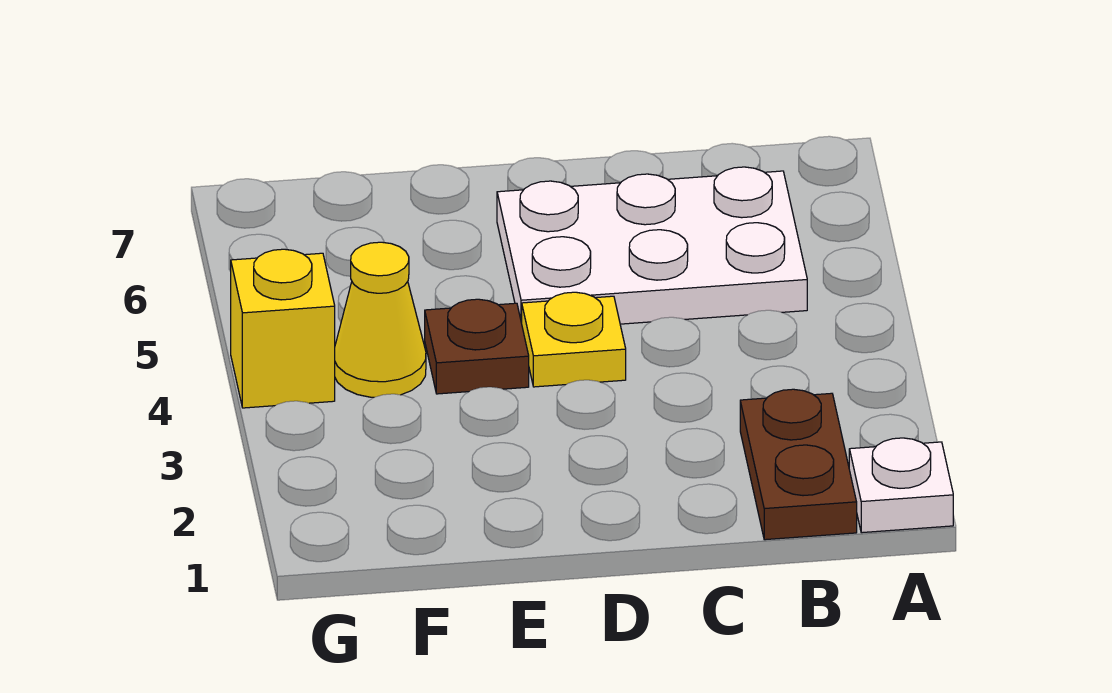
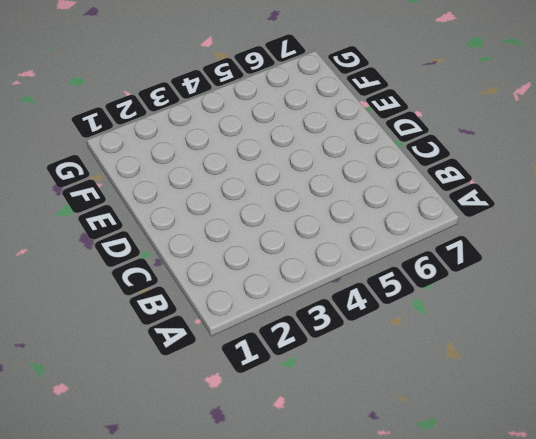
none -> white 1x1 plate [849,438,953,533]
none -> brown 1x2 plate [740,389,857,540]

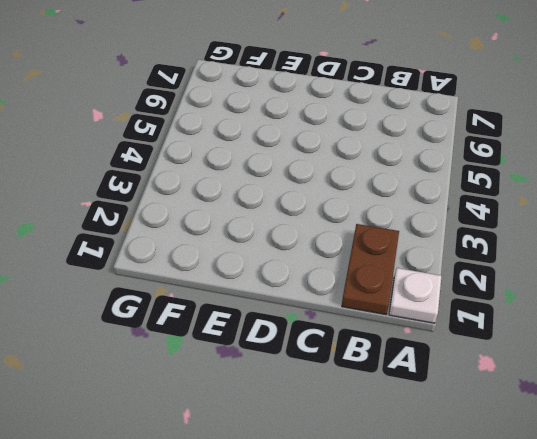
none -> white 2x3 plate [497,167,807,324]
none -> yellow 1x1 plate [522,292,626,387]

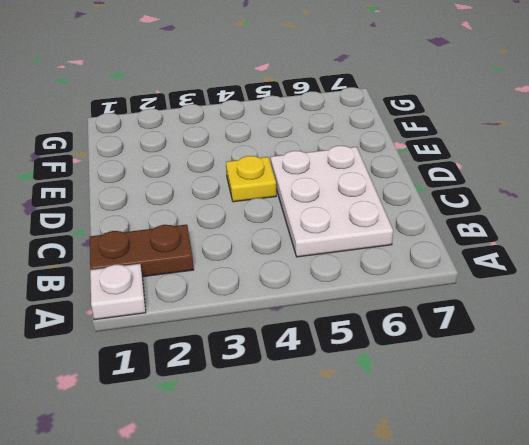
none -> brown 1x1 plate [425,299,529,394]
none -> yellow 1x1 cone [335,242,426,397]

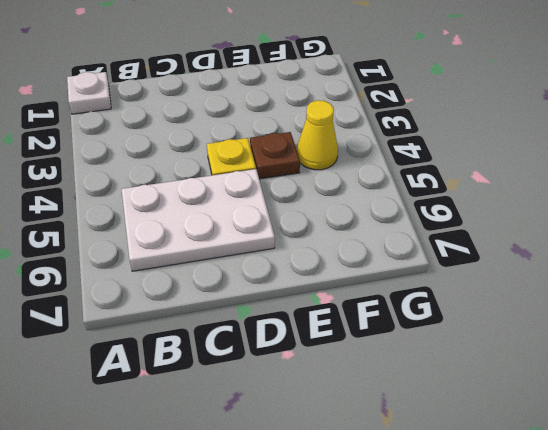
none -> brown 1x2 plate [740,389,857,540]
none -> yellow 1x1 brick [231,249,335,408]

